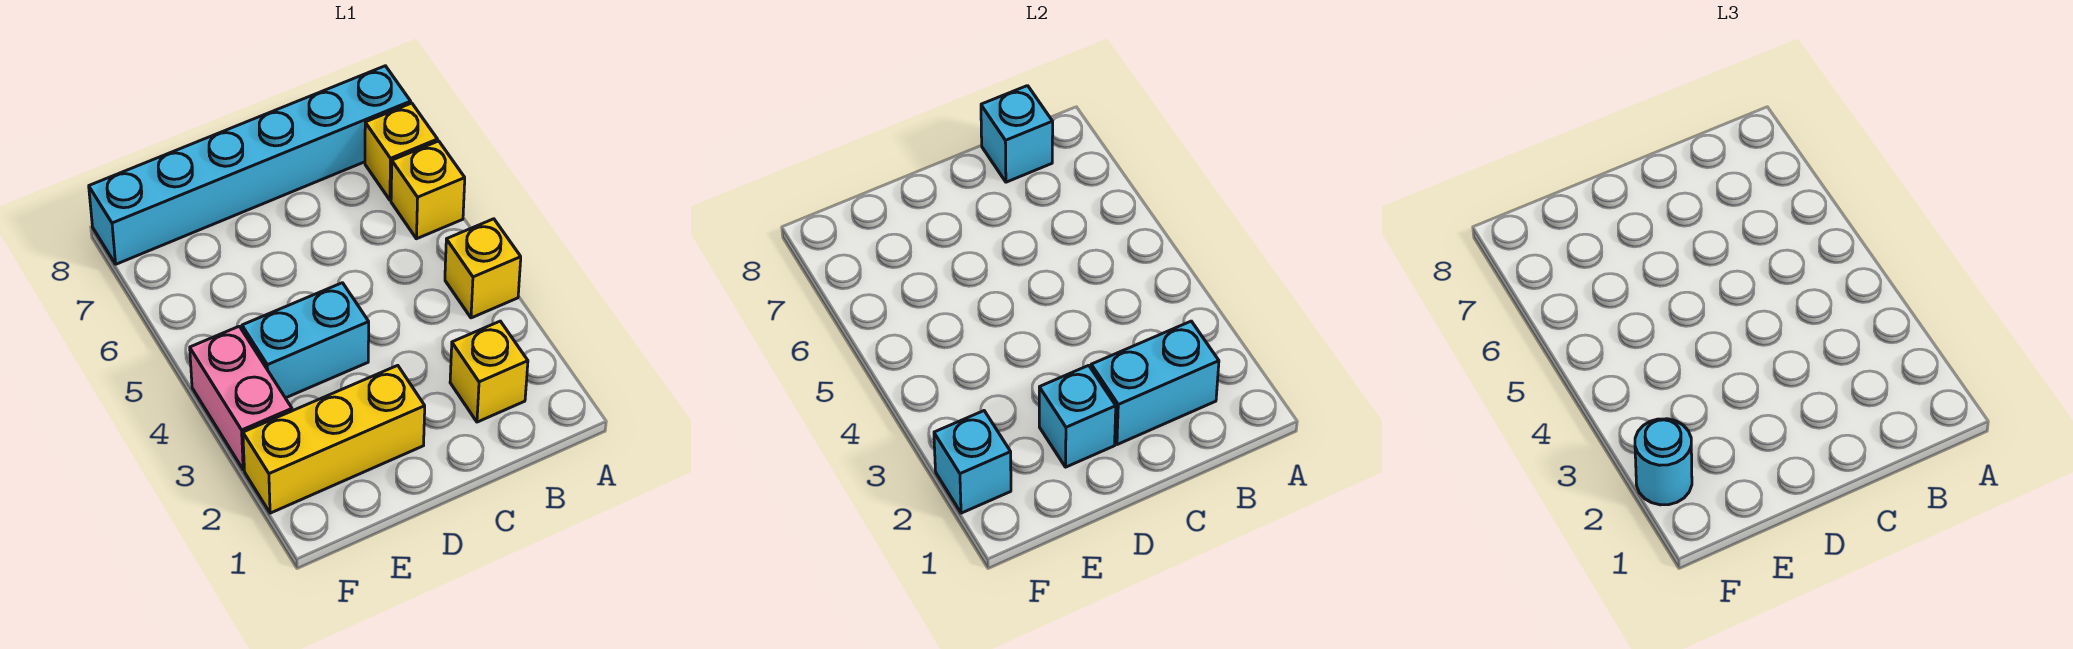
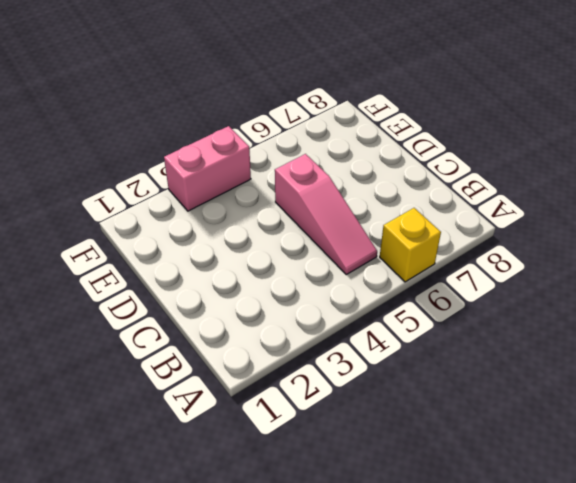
pink 1x3 slope [275,154,377,274] -> none
none -> yellow 1x1 brick [445,219,521,318]
none -> yellow 1x1 brick [365,103,437,200]
none -> cyan 1x6 brick [89,66,411,264]

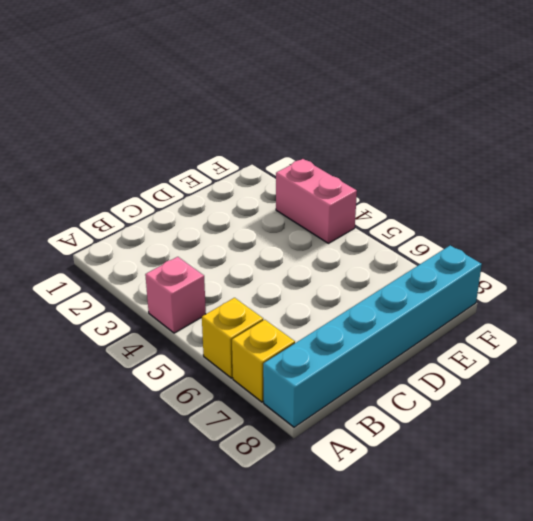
pink 1x1 brick [145,257,206,333] -> yellow 1x1 brick [445,219,521,318]
none -> yellow 1x1 brick [450,321,528,422]
none -> yellow 1x3 brick [243,365,425,513]
none -> cyan 1x2 brick [242,283,369,398]

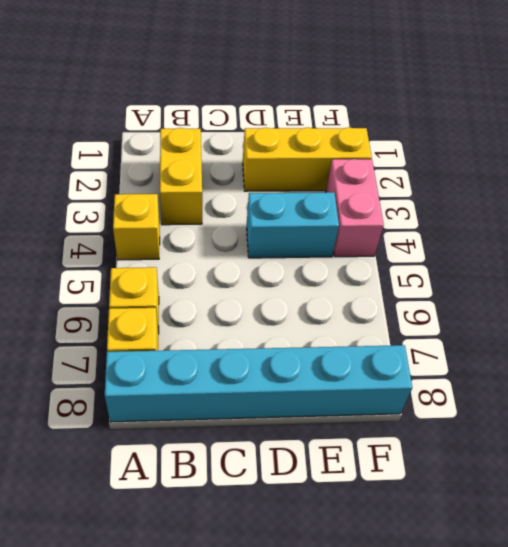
yellow 1x2 brick [160,128,202,225] -> yellow 1x1 brick [450,321,528,422]
none -> cyan 1x2 brick [1091,321,1219,445]
none -> cyan 1x1 brick [981,86,1053,182]
none -> cyan 1x1 brick [1039,365,1116,467]

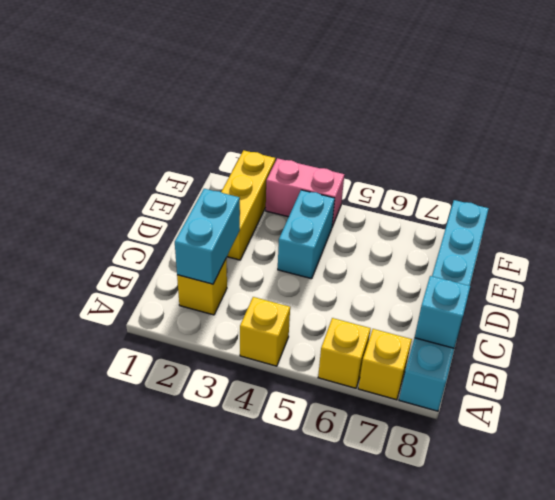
none -> cyan 1x1 brick [1039,365,1116,467]
none -> cyan 1x1 brick [934,411,1011,513]
none -> cyan 1x1 round brick [1635,419,1692,505]

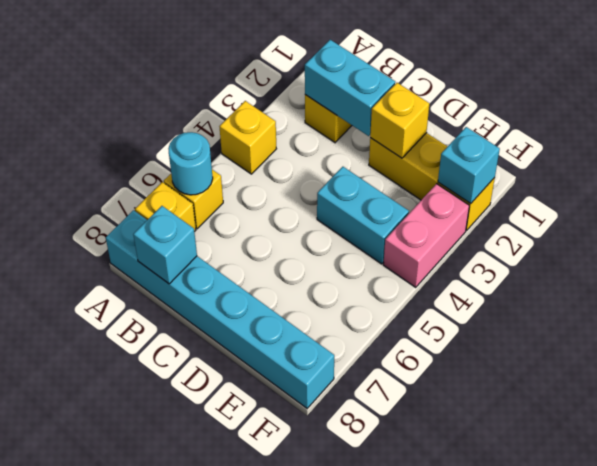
cyan 1x1 round brick [168,132,213,195] -> cyan 1x1 round brick moved to [1635,419,1692,505]
yellow 1x1 brick [370,83,429,158] -> cyan 1x1 brick [1039,365,1116,467]

